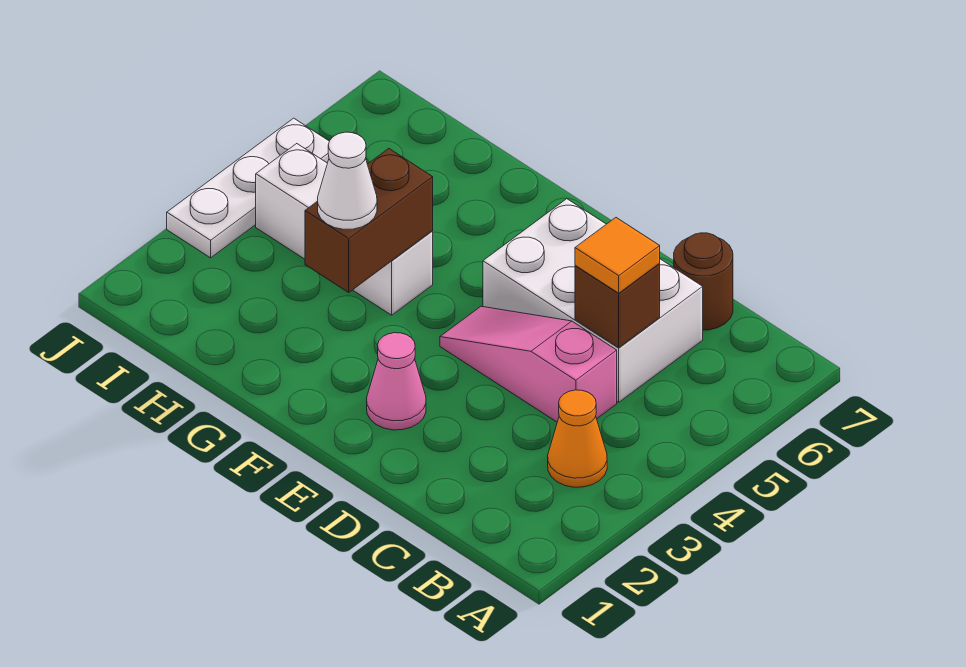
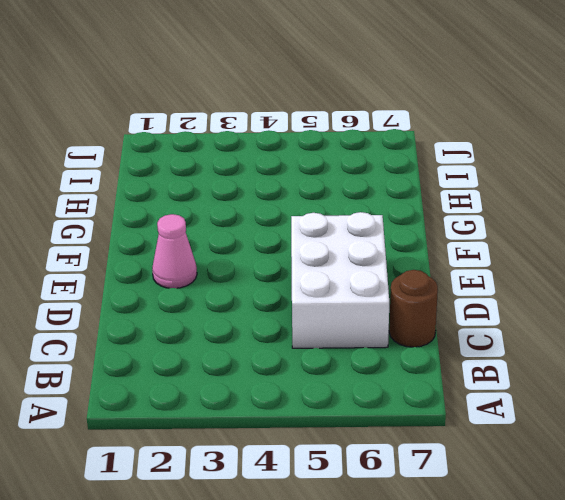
none -> orange 1x1 cone [548,390,607,487]
none -> pink 1x3 slope [440,306,617,422]

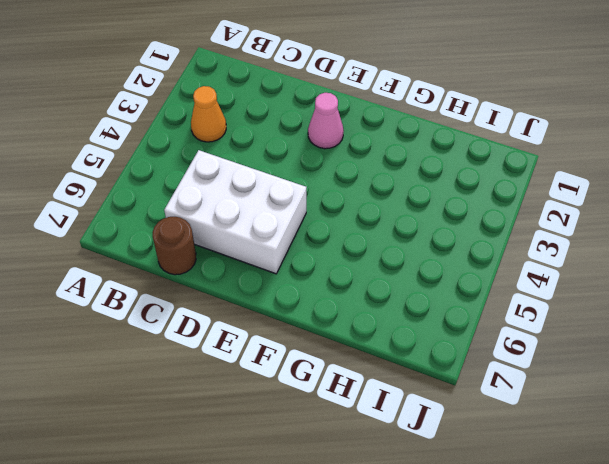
none -> pink 1x3 slope [440,306,617,422]
none -> white 1x3 brick [256,144,433,315]

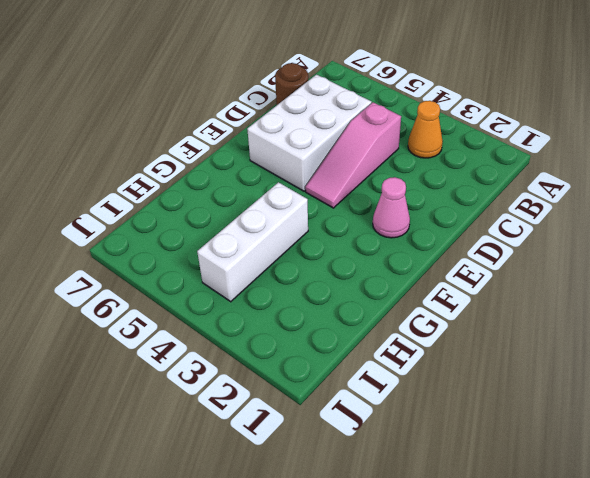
none -> white 1x3 plate [167,118,329,258]
none -> brown 1x1 brick [575,264,660,348]

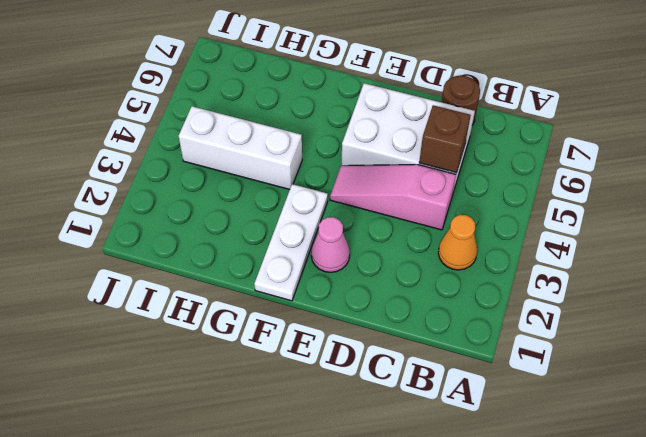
white 1x3 plate [254,184,328,301] -> white 1x3 plate moved to [167,118,329,258]
none -> brown 1x2 brick [305,149,433,292]
none -> orange 1x1 tile [575,218,660,293]

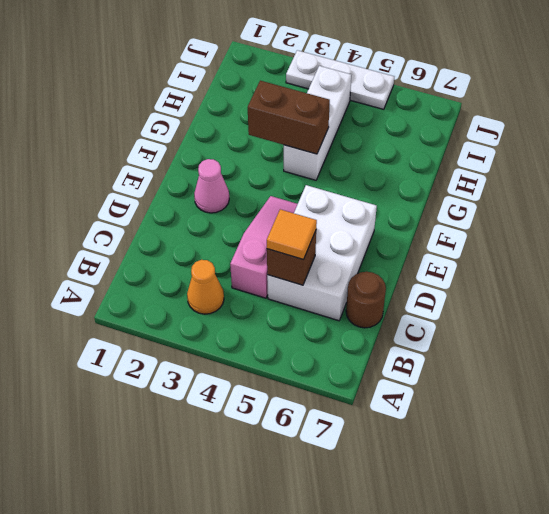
none -> white 1x1 cone [318,132,377,229]

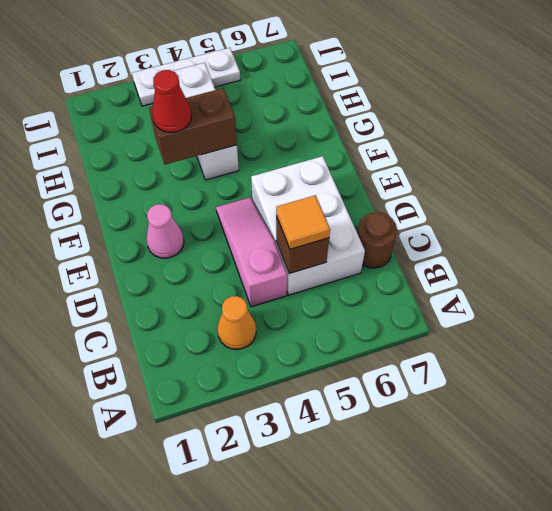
red 1x1 cone [152,70,192,132] -> white 1x1 cone [318,132,377,229]

